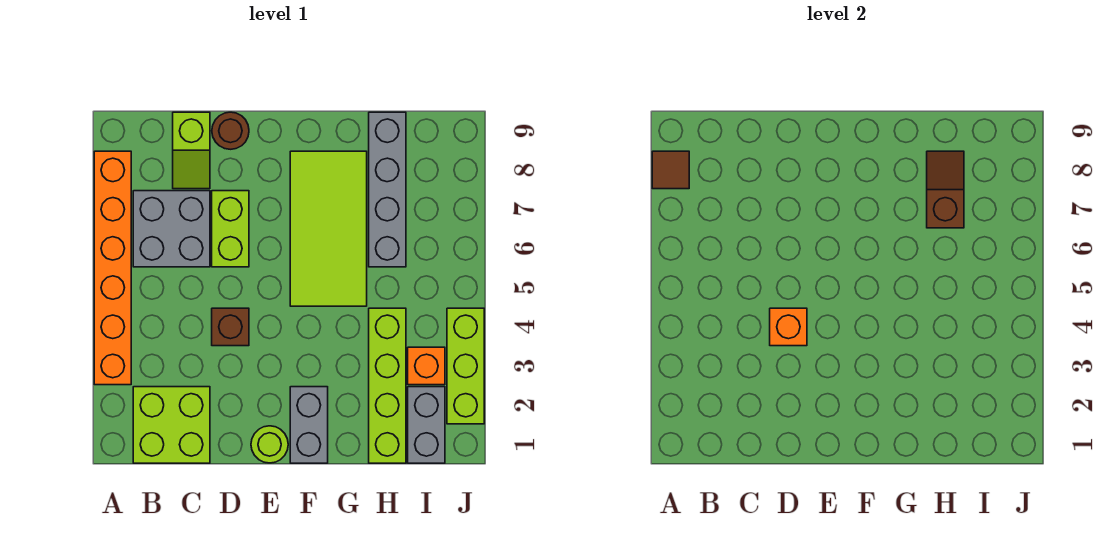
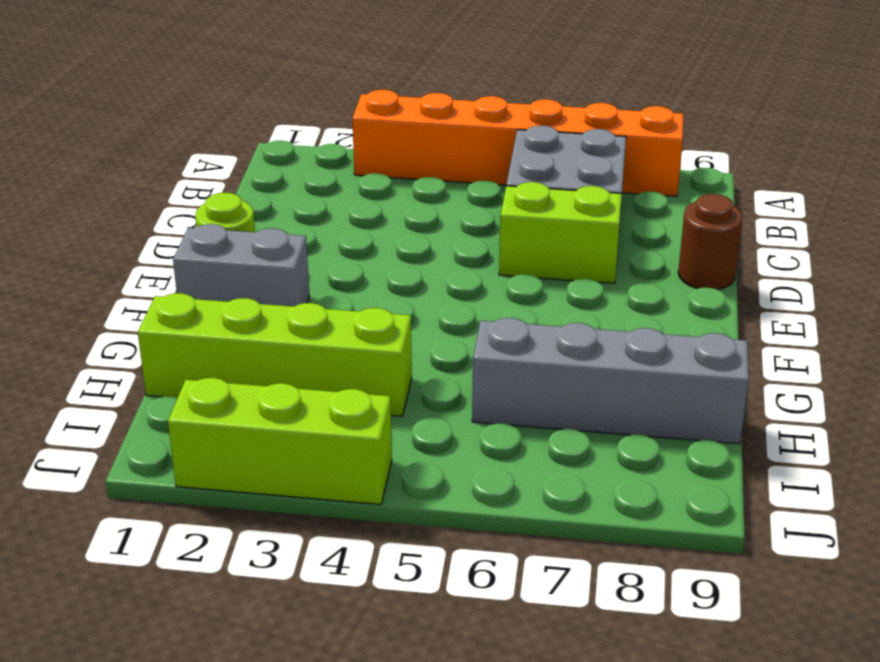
none -> lime 2x2 brick [133,387,210,463]
none -> lime 1x2 slope [173,112,210,189]
none -> brown 1x1 brick [212,308,249,346]

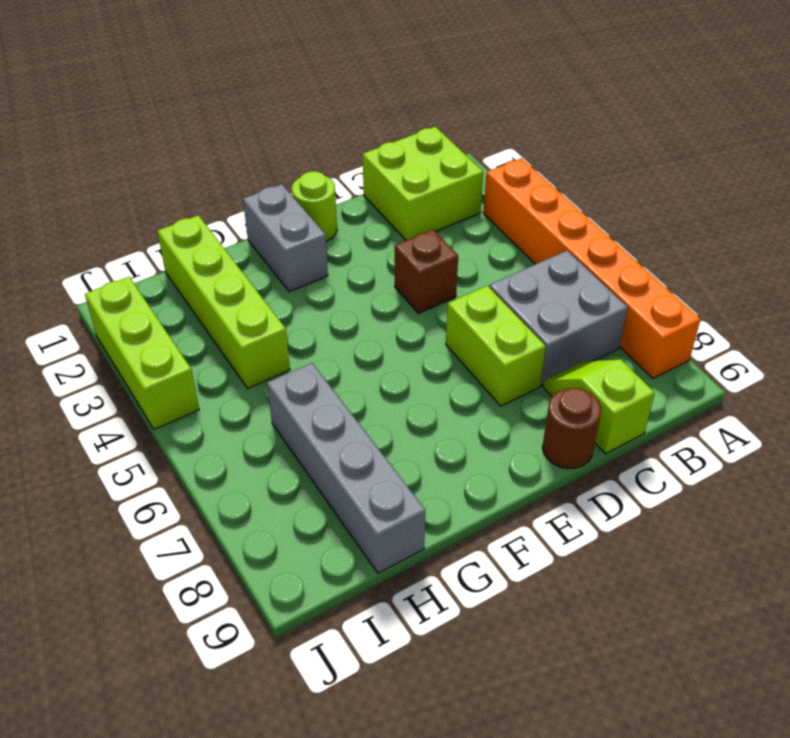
none -> lime 2x4 tile [290,151,367,306]
none -> grey 1x2 brick [408,387,445,463]
none -> orange 1x1 brick [408,347,445,385]

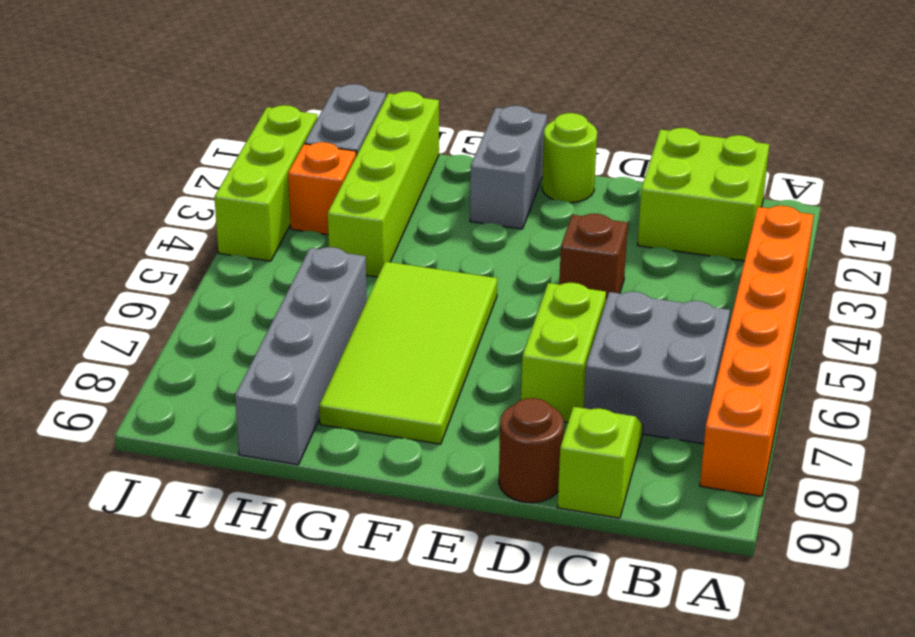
none -> brown 1x1 tile [652,151,689,189]
none -> orange 1x1 brick [770,308,807,346]
none -> brown 1x2 slope [927,151,964,228]

